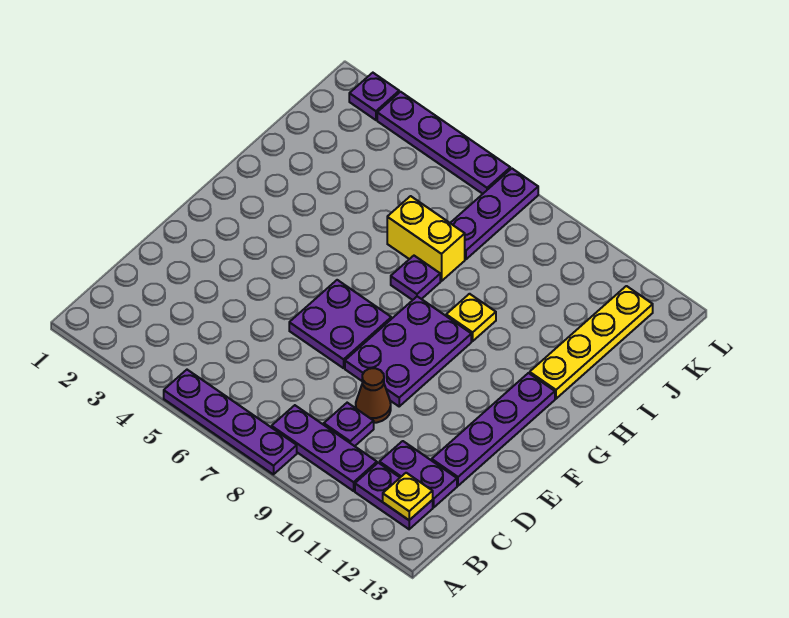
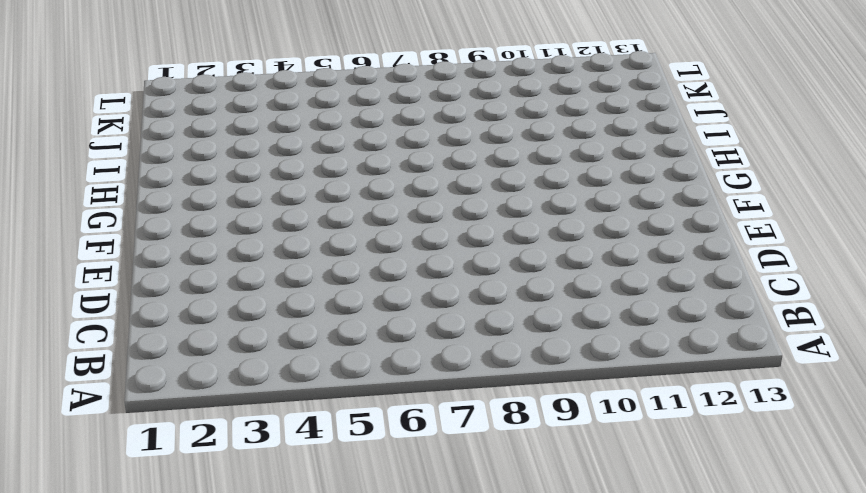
none -> purple 1x4 plate [164,370,297,474]
none -> purple 1x3 plate [272,405,377,491]
none -> purple 1x2 plate [355,463,433,529]

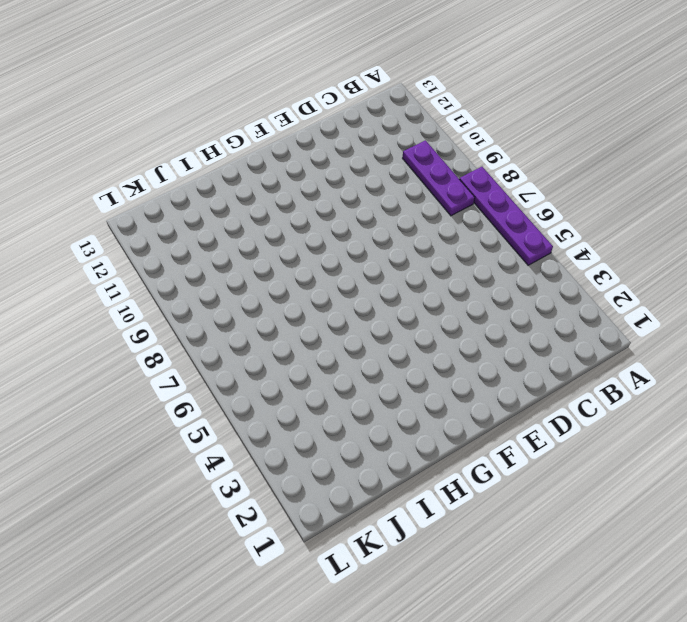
none -> purple 1x2 plate [355,463,433,529]
none -> purple 1x1 plate [324,403,374,446]
none -> purple 1x2 plate [379,441,457,507]

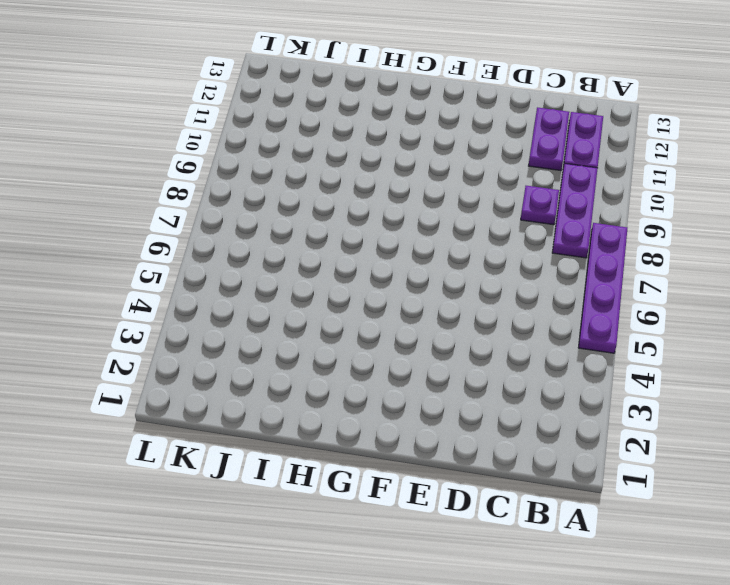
none -> brown 1x1 cone [356,368,391,423]
none -> purple 1x4 plate [432,373,555,486]
none -> purple 2x2 plate [289,280,391,368]

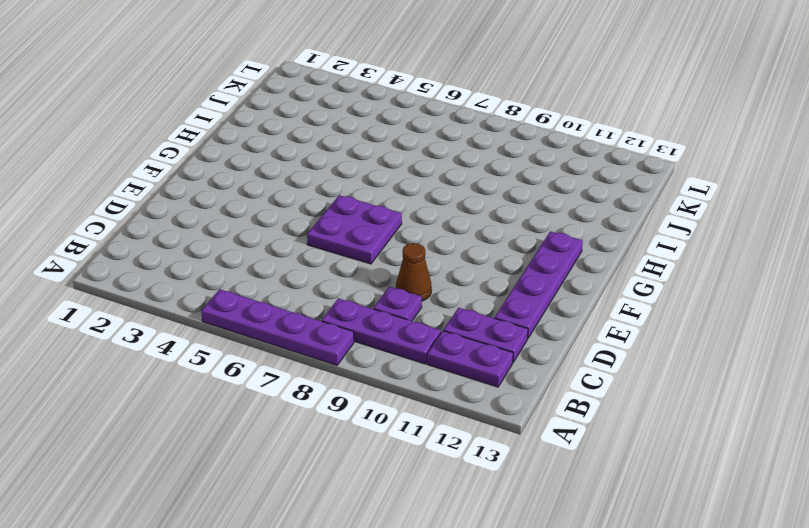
none -> purple 2x3 plate [345,296,471,406]
none -> purple 1x1 plate [391,256,440,300]
none -> yellow 1x1 plate [446,294,496,341]

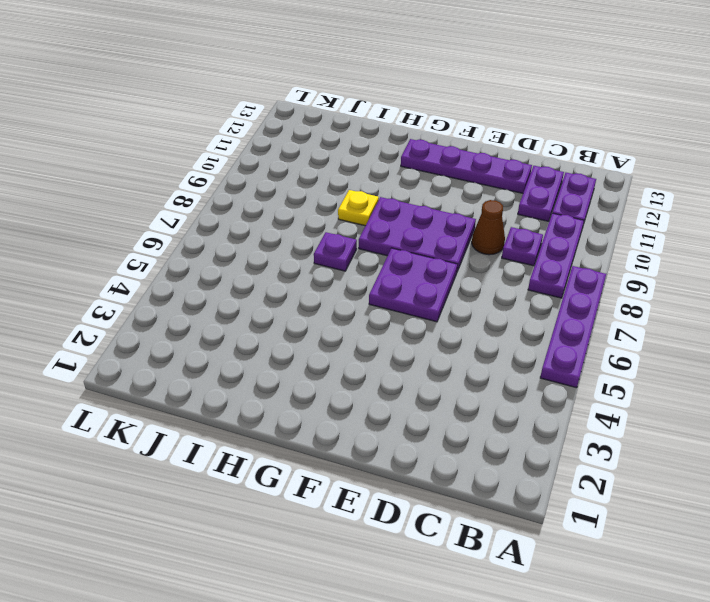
none -> yellow 1x4 plate [530,286,653,399]
none -> yellow 1x2 brick [387,196,465,281]
none -> purple 1x3 plate [451,168,538,259]

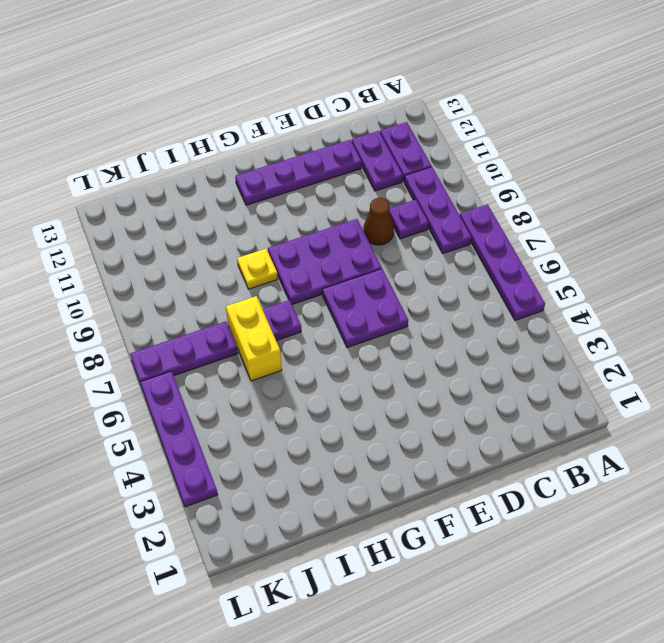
none -> yellow 1x4 plate [530,286,653,399]
none -> purple 1x1 plate [349,73,399,120]
none -> yellow 1x1 plate [383,473,433,520]

